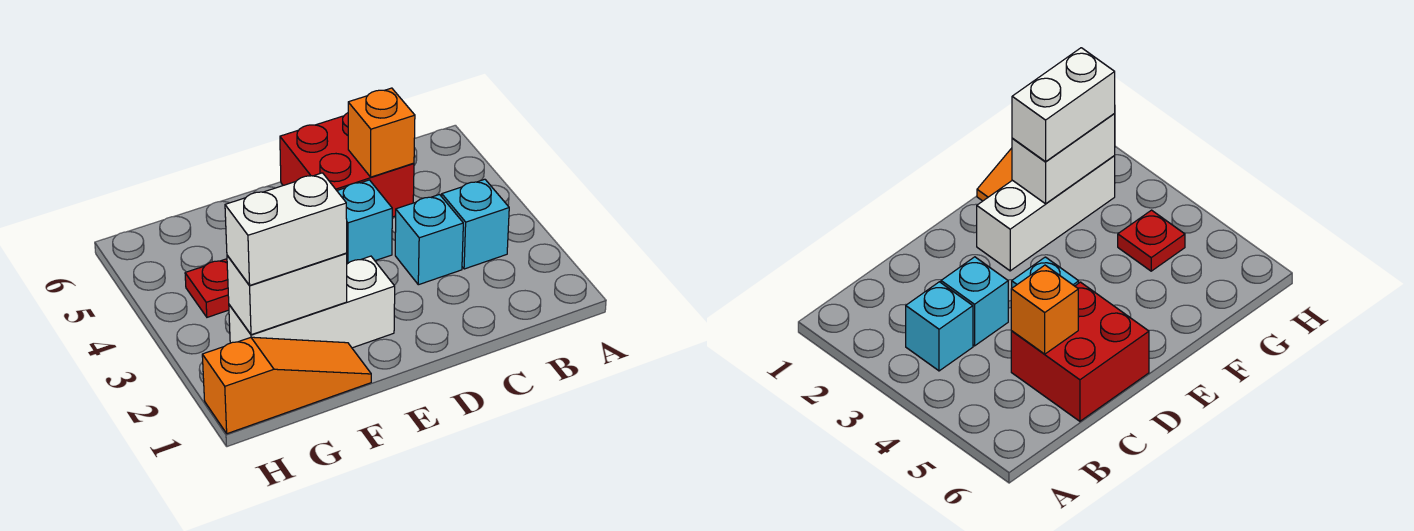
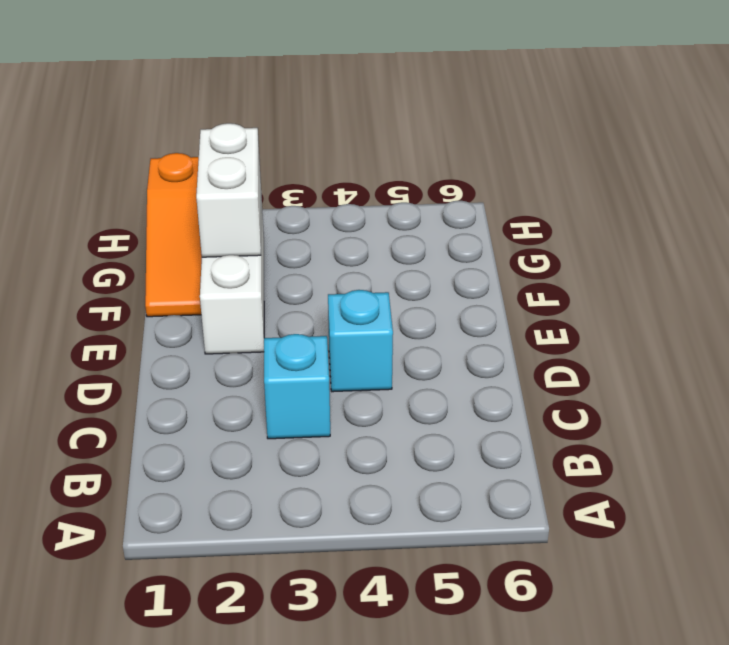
none -> cyan 1x1 brick [442,179,509,269]
none -> red 2x2 brick [280,113,414,217]

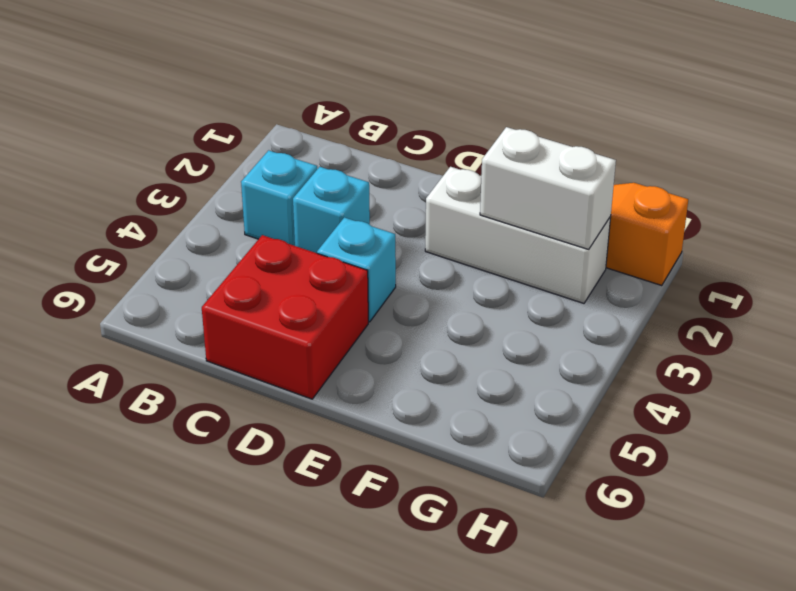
none -> red 1x1 plate [185,259,229,317]
none -> orange 1x1 brick [348,88,415,177]

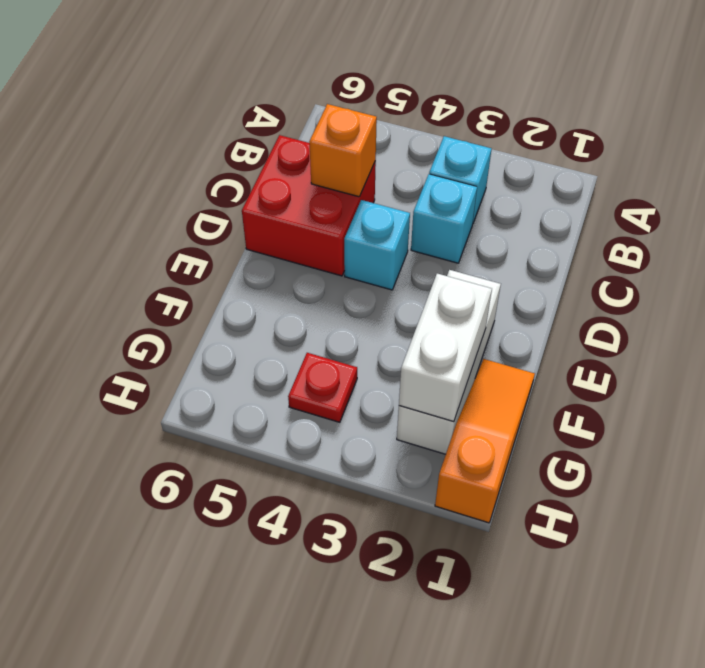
none -> white 1x2 brick [225,173,347,285]

